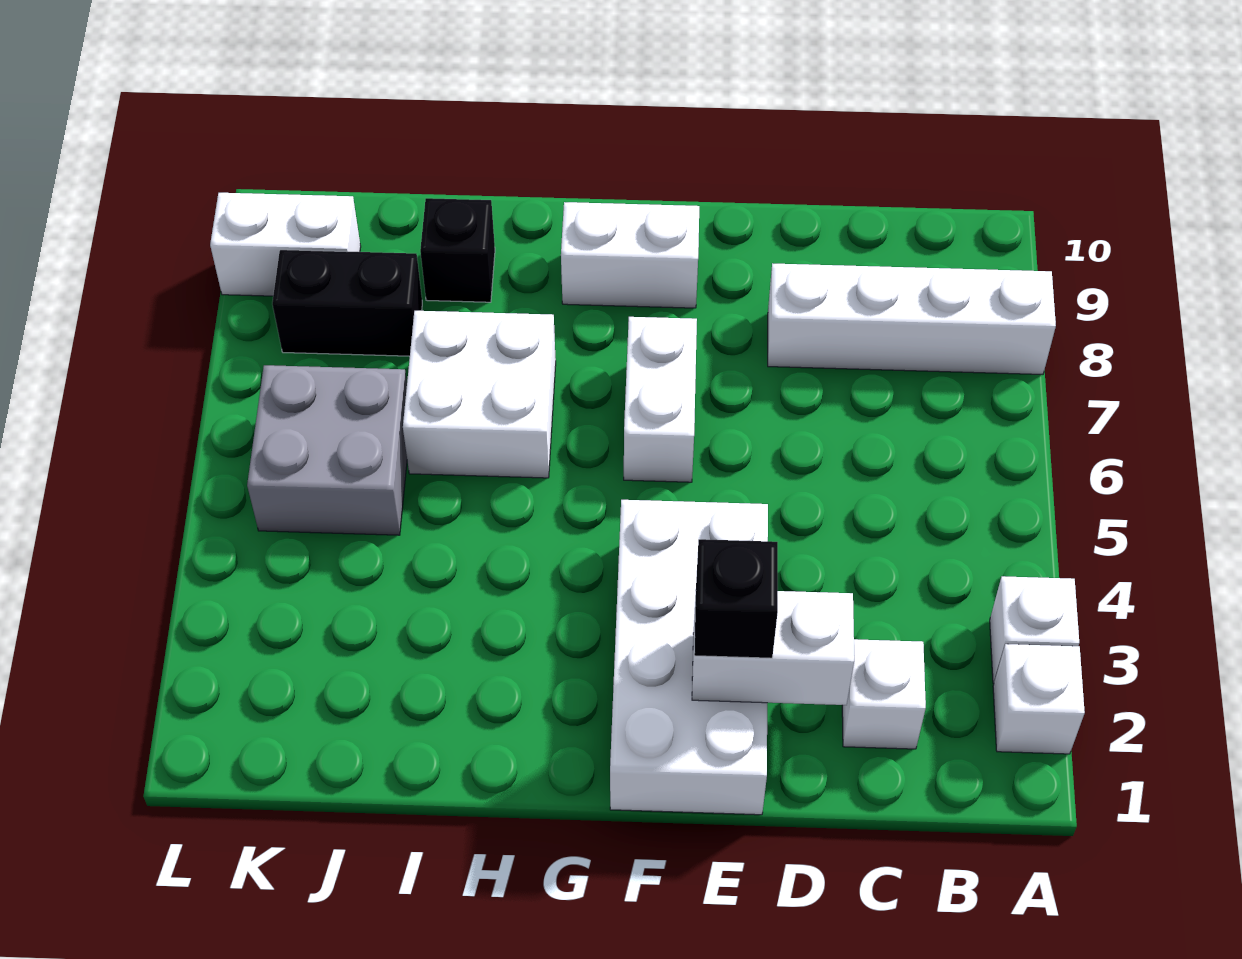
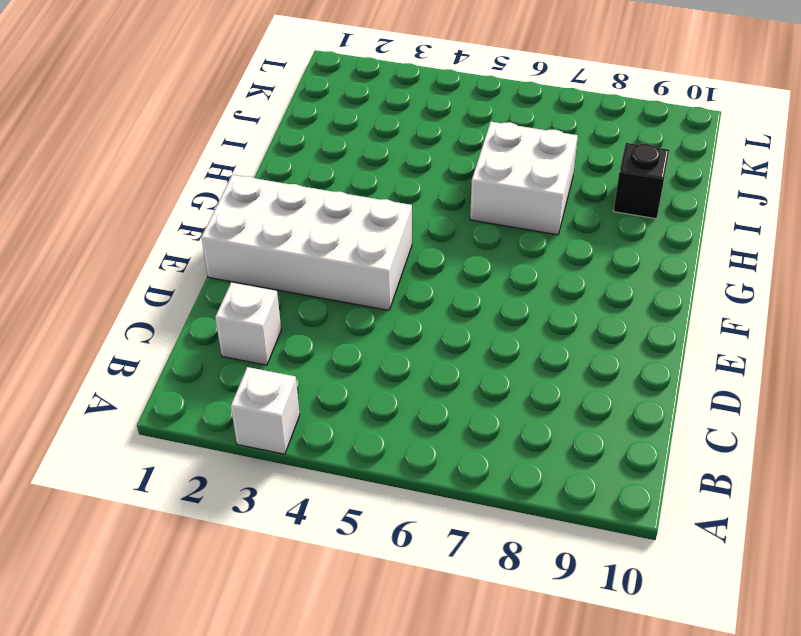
none -> white 1x1 brick [993,644,1085,754]
none -> white 1x4 brick [768,263,1056,374]
none -> white 1x2 brick [624,317,697,482]

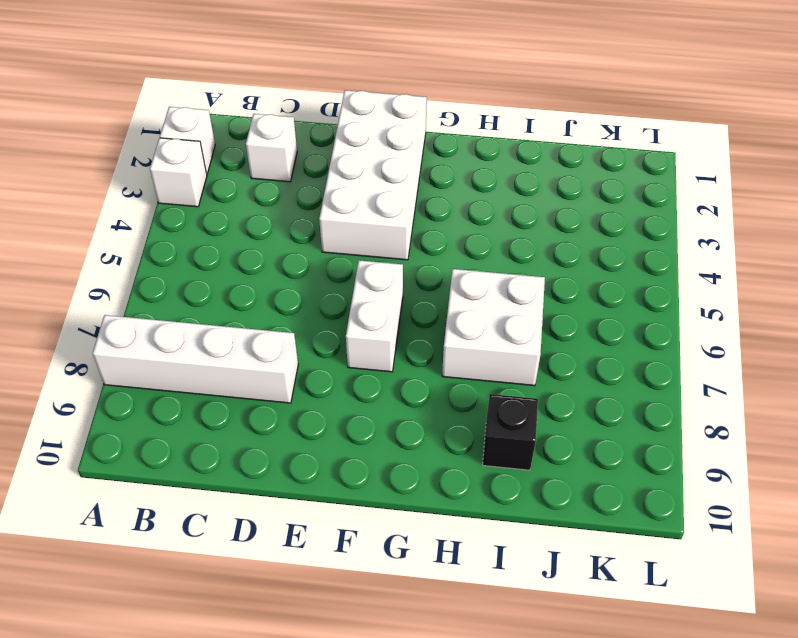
none -> white 1x2 brick [561,202,699,308]
none -> grey 2x2 brick [247,365,407,535]
none -> black 1x2 brick [272,250,422,356]

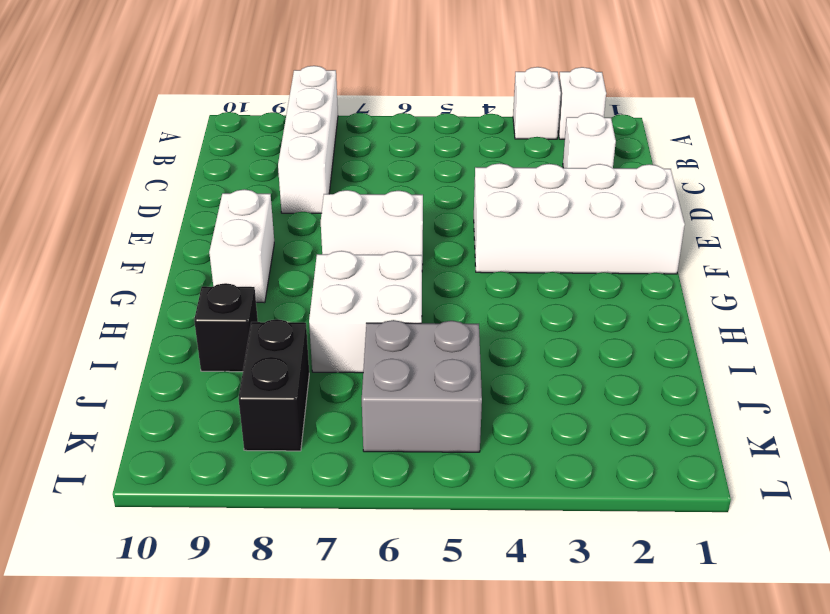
none -> white 1x2 brick [210,193,361,296]
none -> white 1x2 brick [692,591,854,705]
none -> black 1x1 brick [694,539,778,658]

